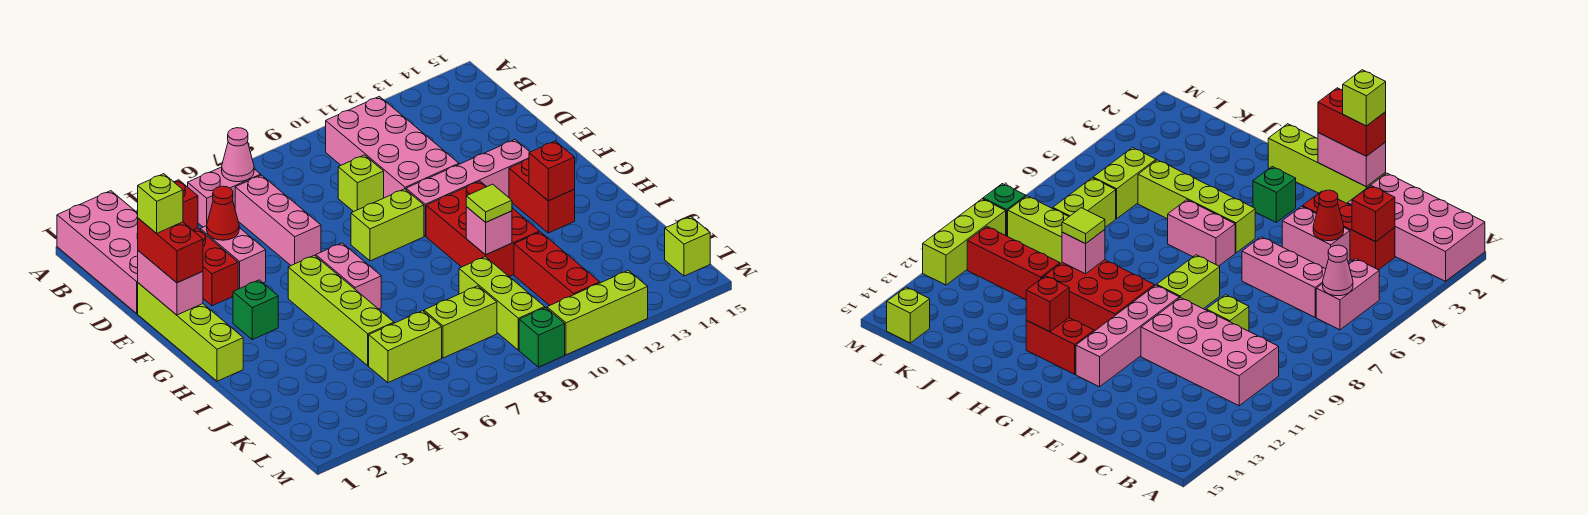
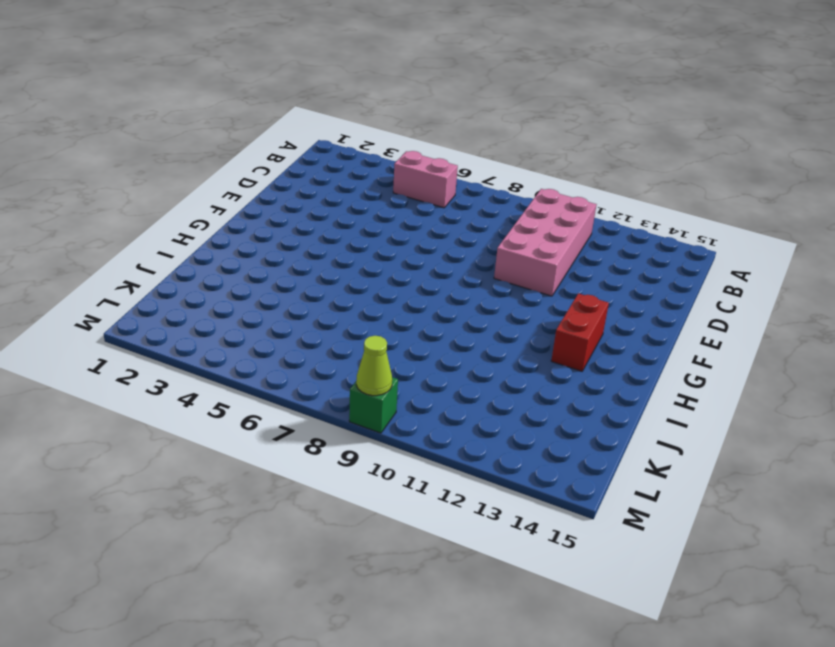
lime 1x1 cone [356,336,392,396] -> none
none -> pink 2x4 brick [57,191,138,313]
none -> red 1x3 brick [193,228,238,306]
none -> pink 1x3 brick [235,175,321,265]
none -> pink 1x2 brick [200,226,266,289]

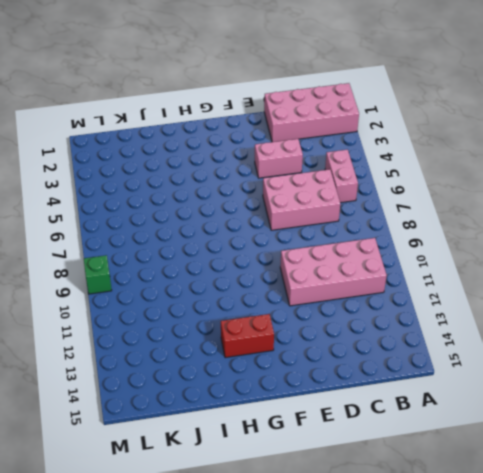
pink 2x3 brick [263,169,340,230] -> pink 1x3 brick [235,175,321,265]
none -> red 1x3 brick [193,228,238,306]
none -> lime 1x1 brick [338,155,384,212]
none -> lime 1x4 brick [138,283,243,381]
none -> lime 1x2 brick [351,189,424,261]

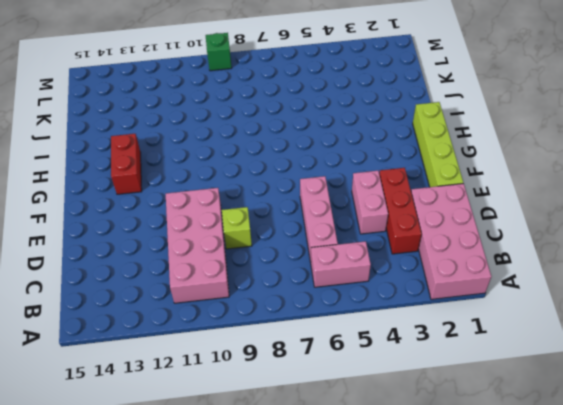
none -> lime 1x2 brick [351,189,424,261]
none -> pink 1x4 brick [406,140,530,236]
none -> green 1x1 brick [233,280,278,340]
none -> lime 1x4 brick [288,255,394,366]

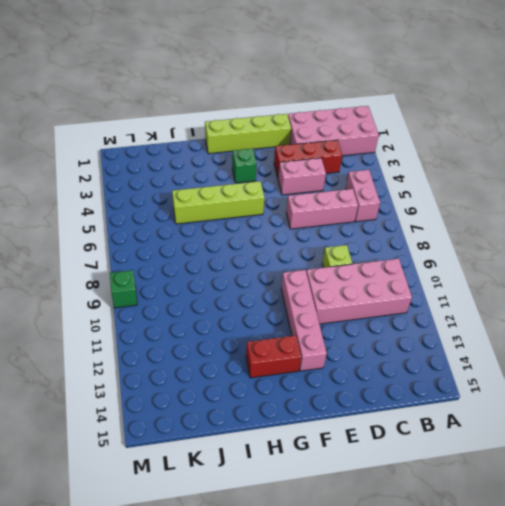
none -> lime 1x2 brick [351,189,424,261]
none -> pink 1x2 brick [316,243,381,309]
none -> red 2x3 brick [426,181,539,277]
none -> lime 1x3 brick [459,257,545,350]

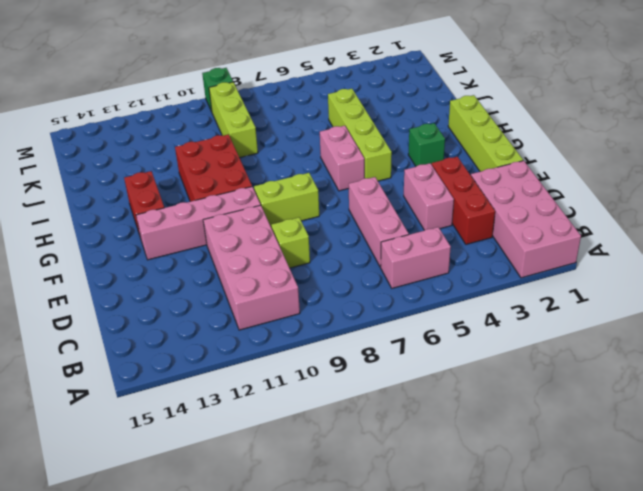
none -> red 1x3 brick [514,232,600,305]
none -> lime 1x2 brick [369,311,442,383]
none -> lime 1x2 brick [424,286,497,358]
none -> lime 1x1 brick [665,217,710,276]

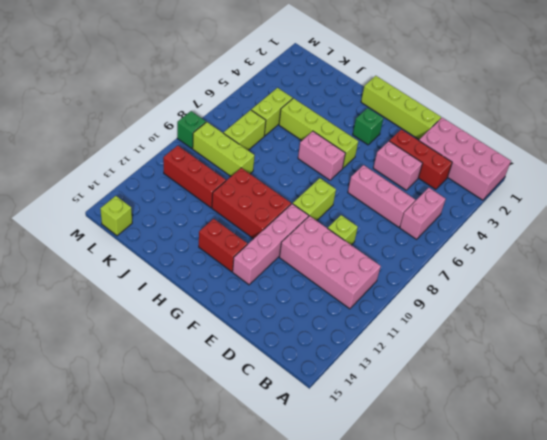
none -> lime 1x3 brick [547,270,648,355]
none -> pink 1x1 cone [222,128,254,182]
none -> red 1x1 brick [174,180,198,230]
none -> red 1x1 cone [207,186,239,240]

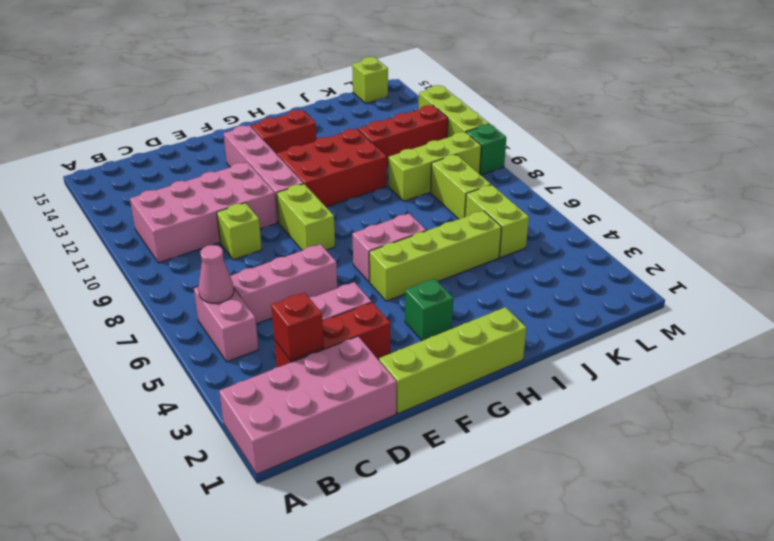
none -> red 1x1 cone [207,186,239,240]
none -> pink 1x2 brick [138,251,203,315]
none -> red 1x1 brick [529,141,575,201]
none -> pink 1x1 brick [466,207,512,255]

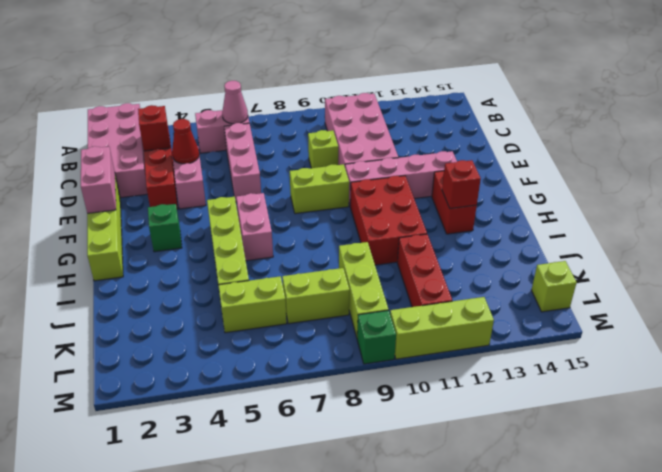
none -> pink 1x1 brick [466,207,512,255]
none -> red 1x2 brick [137,218,203,283]
none -> lime 1x1 tile [466,184,512,222]
none -> lime 1x1 brick [138,174,183,233]

